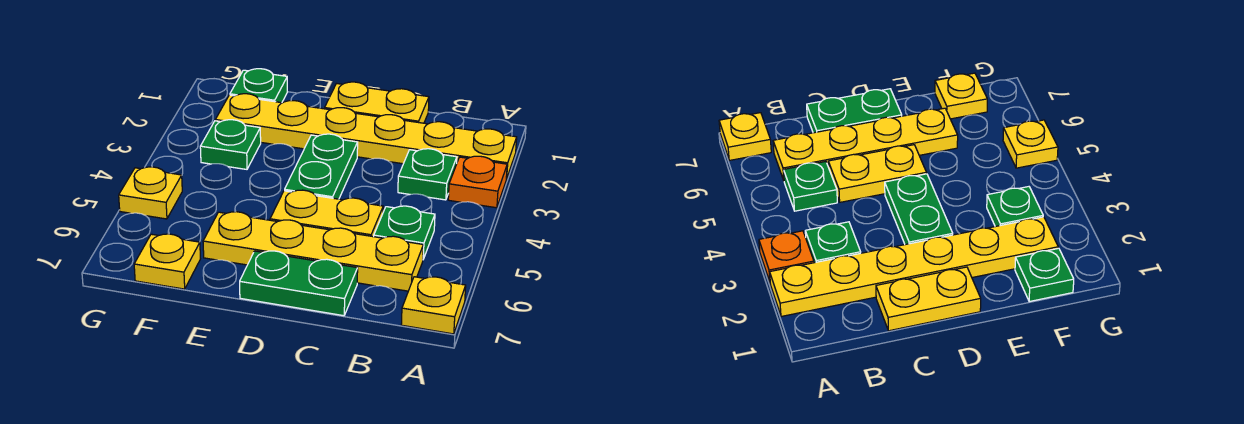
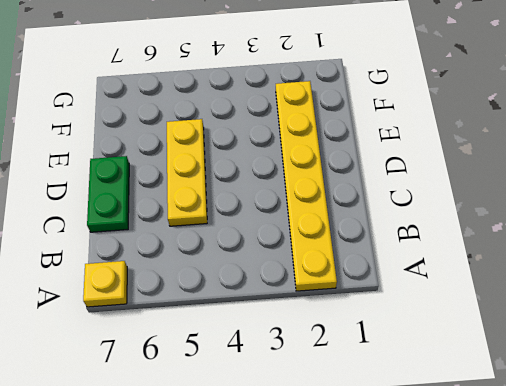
yellow 1x3 plate [167,119,207,226] -> yellow 1x2 plate [270,190,383,237]
none -> orange 1x1 plate [448,156,507,208]
none -> green 1x1 plate [398,149,457,200]
none -> green 1x1 plate [374,206,435,259]

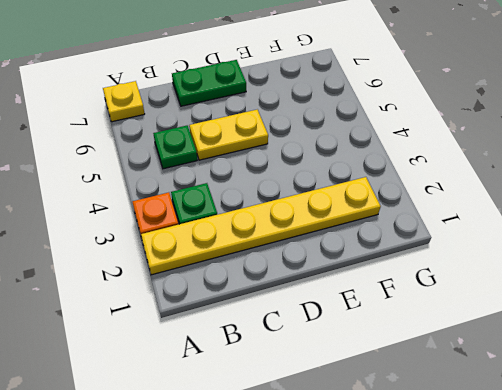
none -> yellow 1x4 plate [203,212,423,291]
none -> yellow 1x2 plate [325,82,429,123]
none -> green 1x2 plate [285,134,358,199]

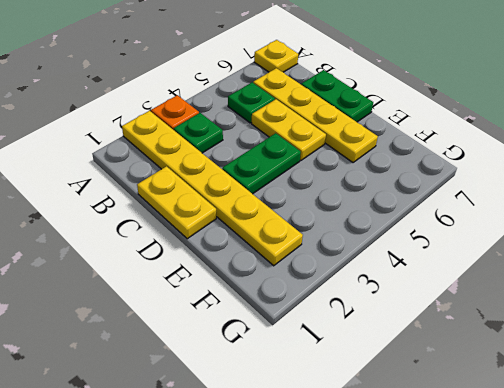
none -> green 1x1 plate [230,69,287,103]
none -> green 1x1 plate [200,120,261,169]
none -> yellow 1x1 plate [134,234,200,289]

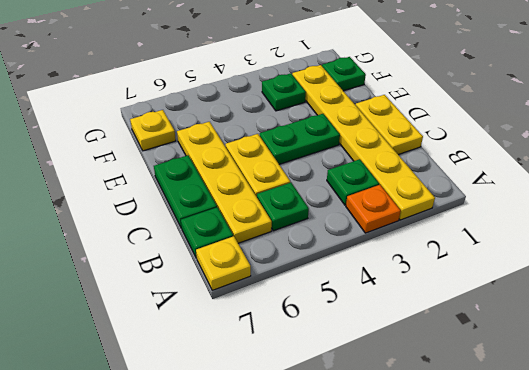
green 1x1 plate [181,207,233,258] -> none
none -> yellow 1x1 plate [119,167,182,219]

